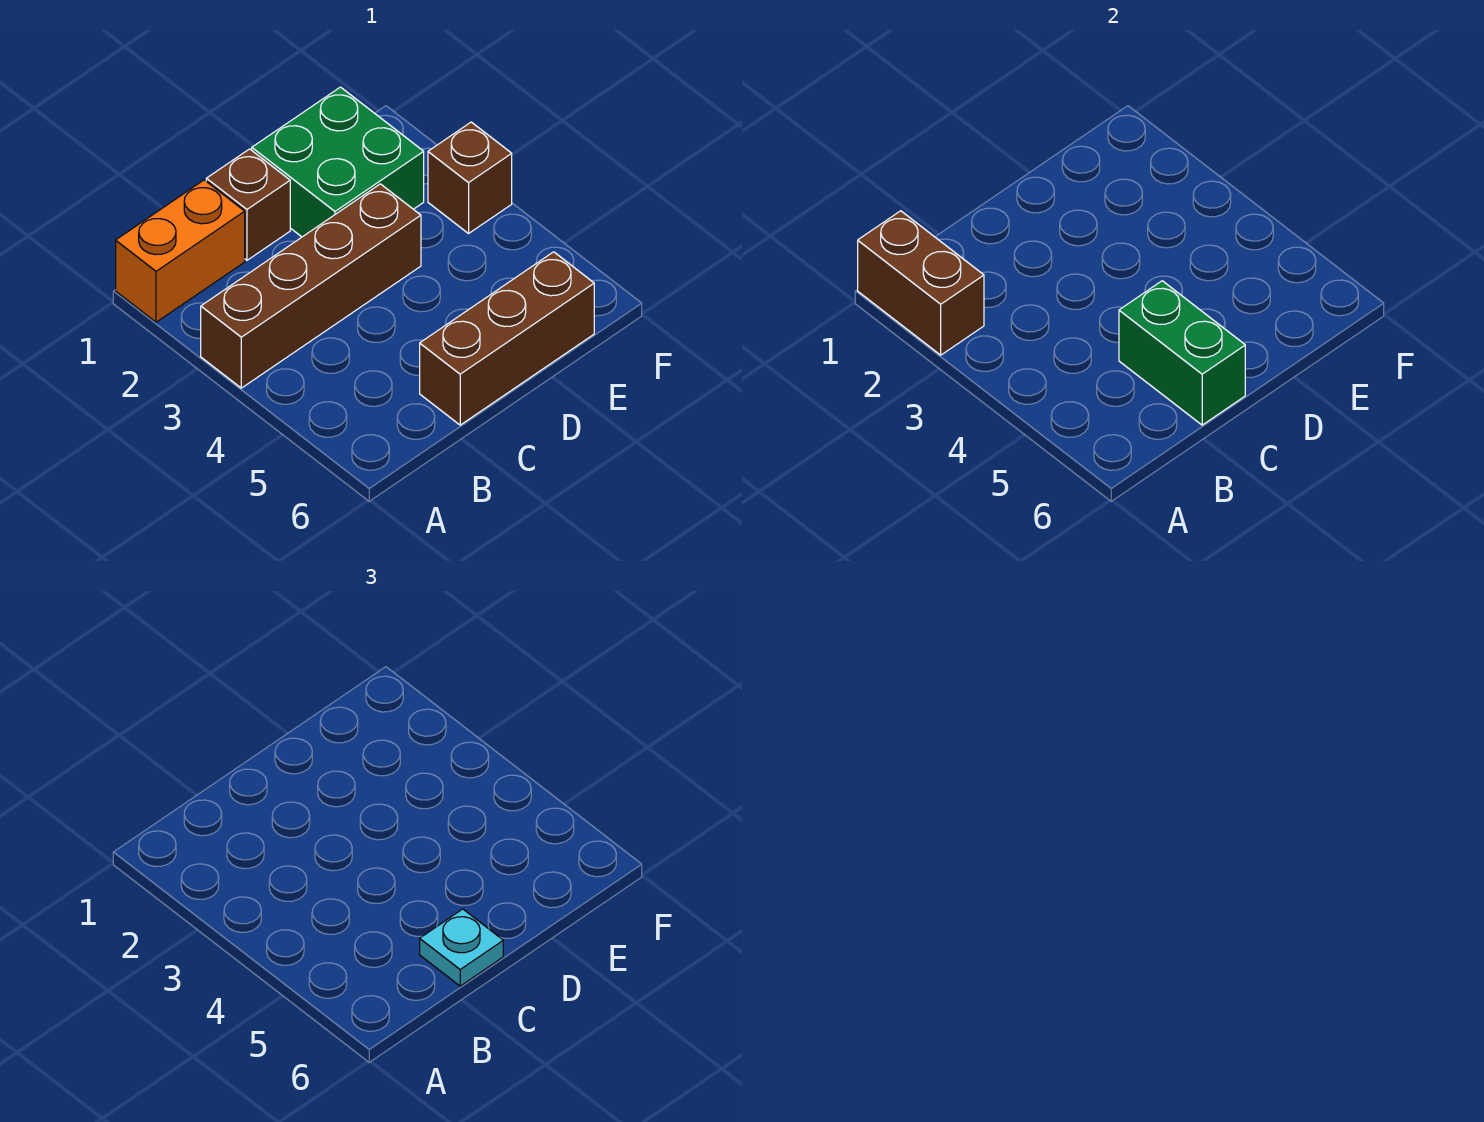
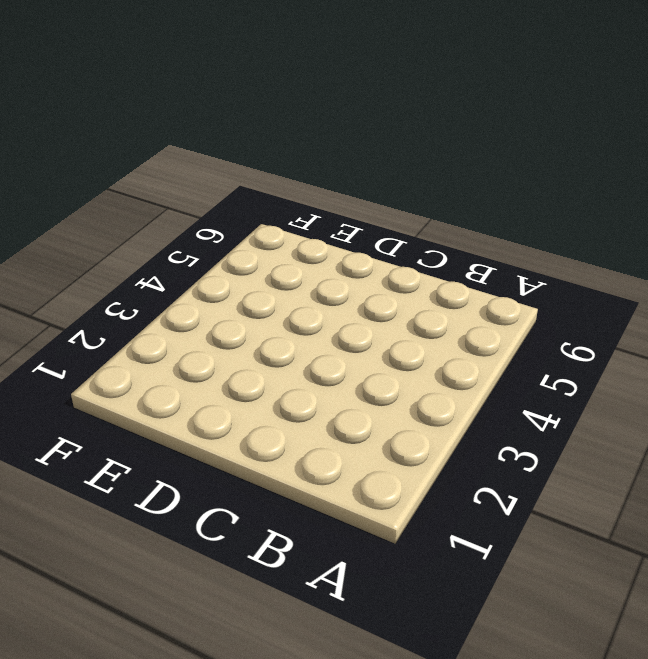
none -> orange 1x2 brick [116,180,245,322]
none -> brown 1x4 brick [201,184,421,388]

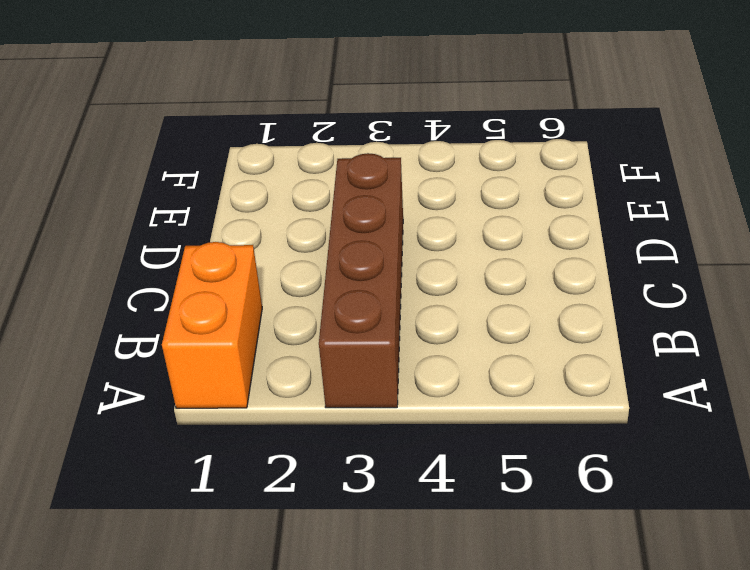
none -> brown 1x1 brick [206,149,290,260]
none -> brown 1x3 brick [420,252,594,425]

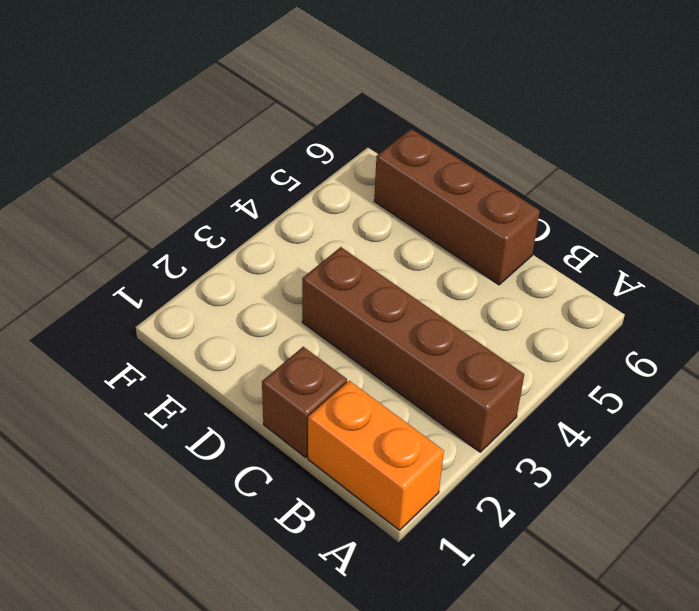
none -> green 2x2 brick [252,87,424,237]
none -> brown 1x1 brick [428,122,512,233]

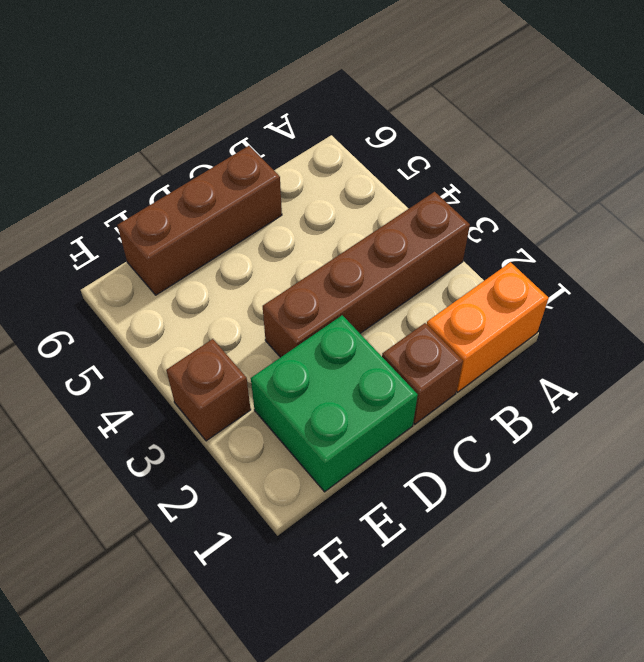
none -> brown 1x2 brick [858,211,984,355]
none -> green 1x2 brick [1119,281,1245,425]

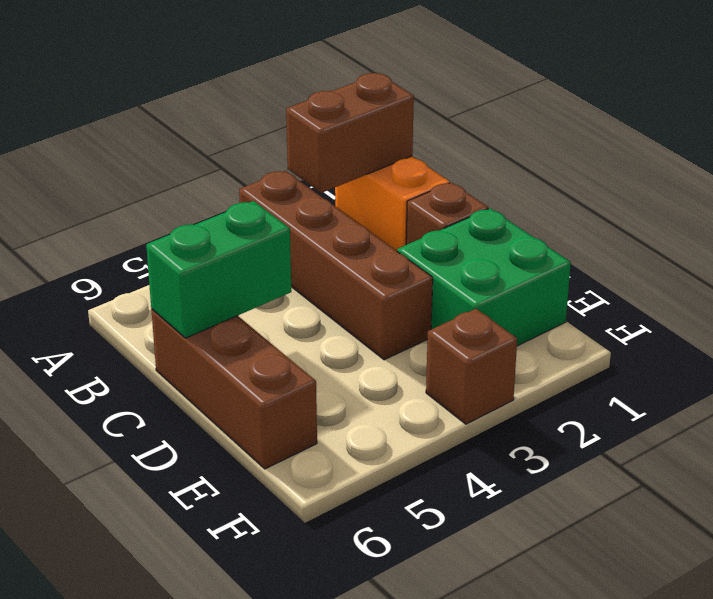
none -> cyan 1x1 plate [420,909,503,986]

